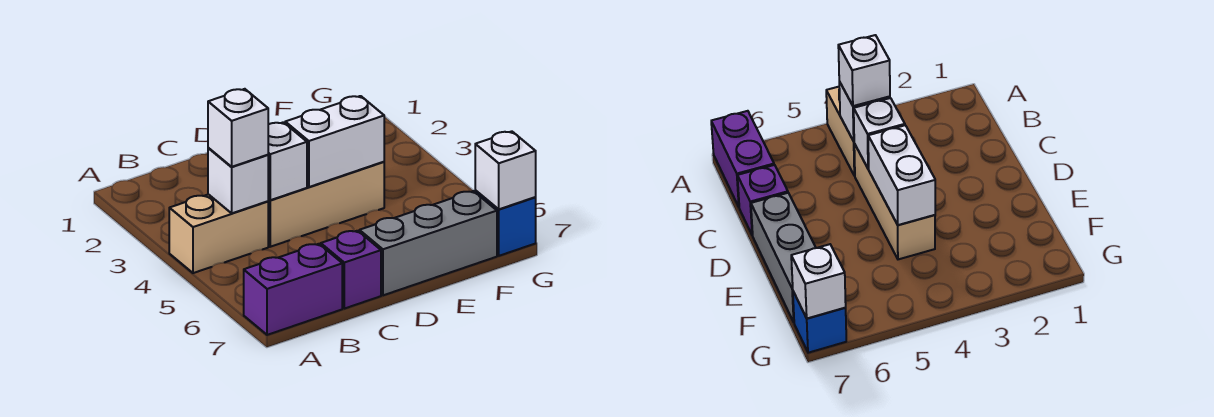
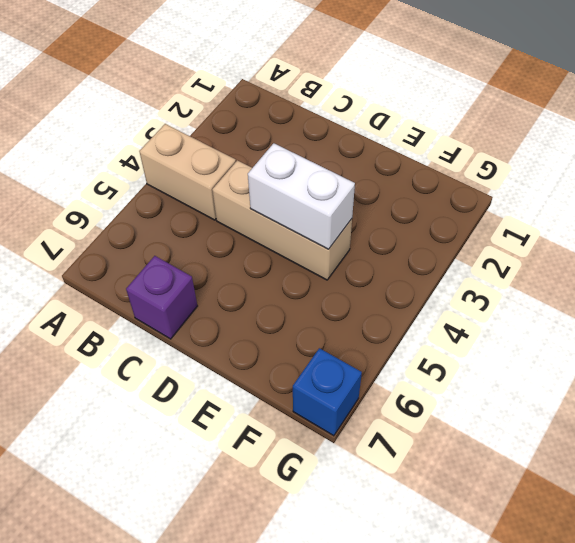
none -> purple 1x2 brick [244,244,342,335]
none -> grey 1x3 brick [359,191,497,295]

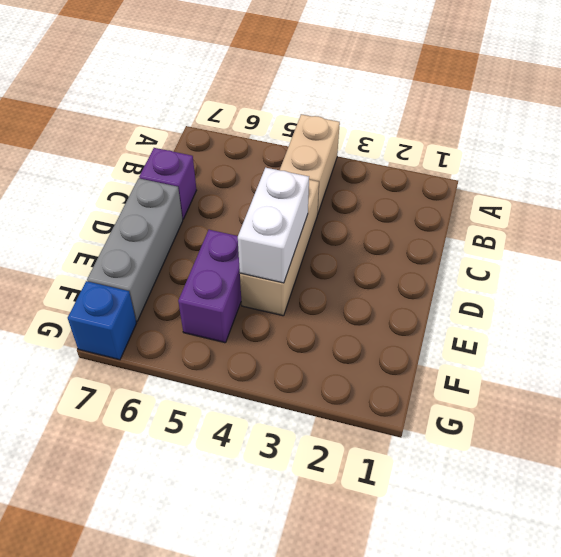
purple 1x2 brick [178,230,241,343] -> purple 1x2 brick moved to [244,244,342,335]
none -> white 1x1 brick [208,148,268,213]
none -> white 1x1 brick [268,122,307,200]

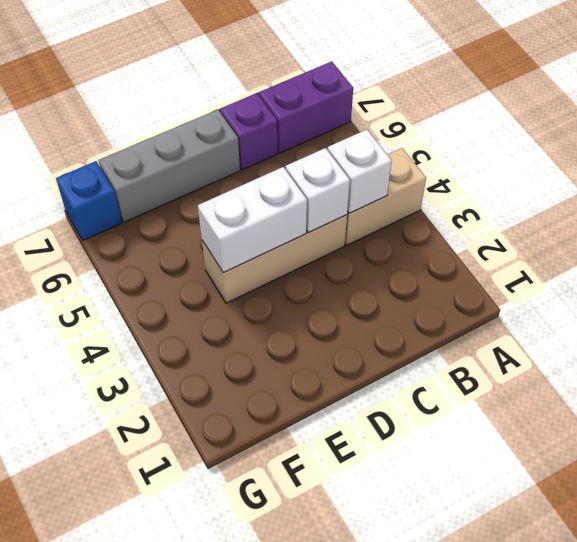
none -> white 1x1 brick [475,131,536,209]
none -> white 1x1 brick [208,89,268,167]

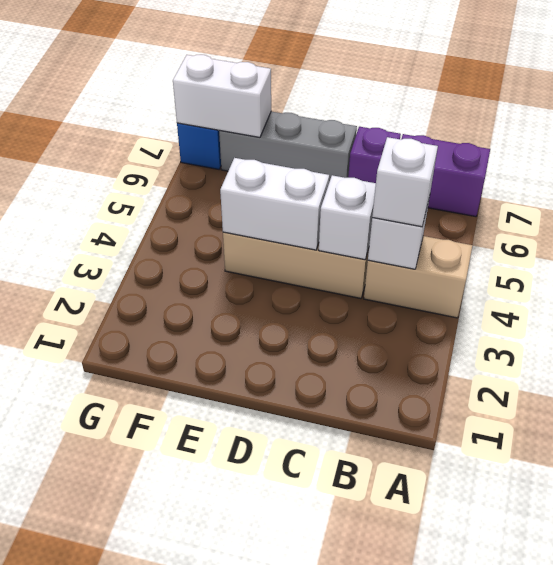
white 1x2 brick [173,55,271,137] -> white 1x1 brick [475,131,536,209]

